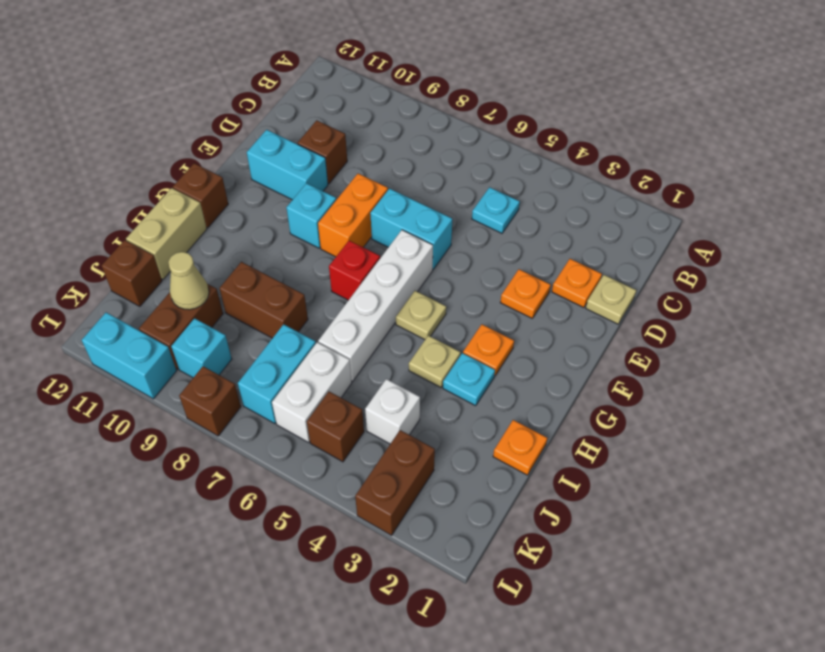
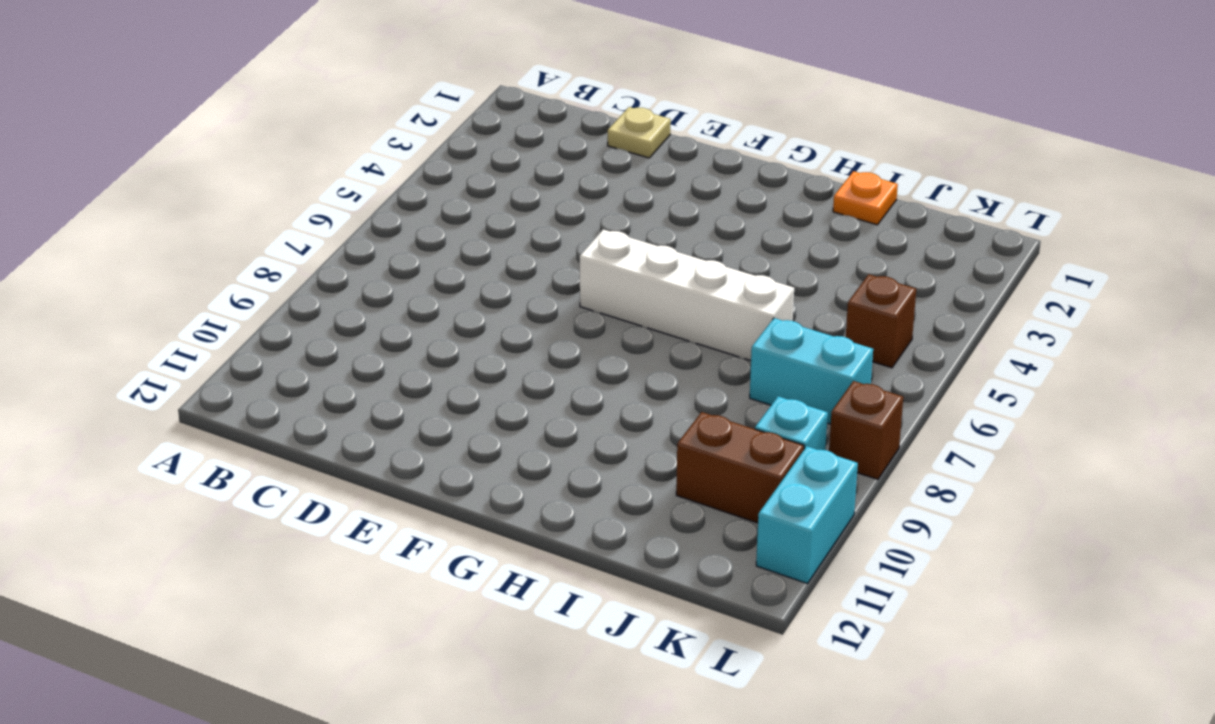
none -> cyan 1x1 plate [472,187,520,233]
none -> orange 1x1 plate [552,259,602,308]
none -> brown 1x1 brick [298,120,347,184]
none -> orange 1x1 plate [500,269,551,318]

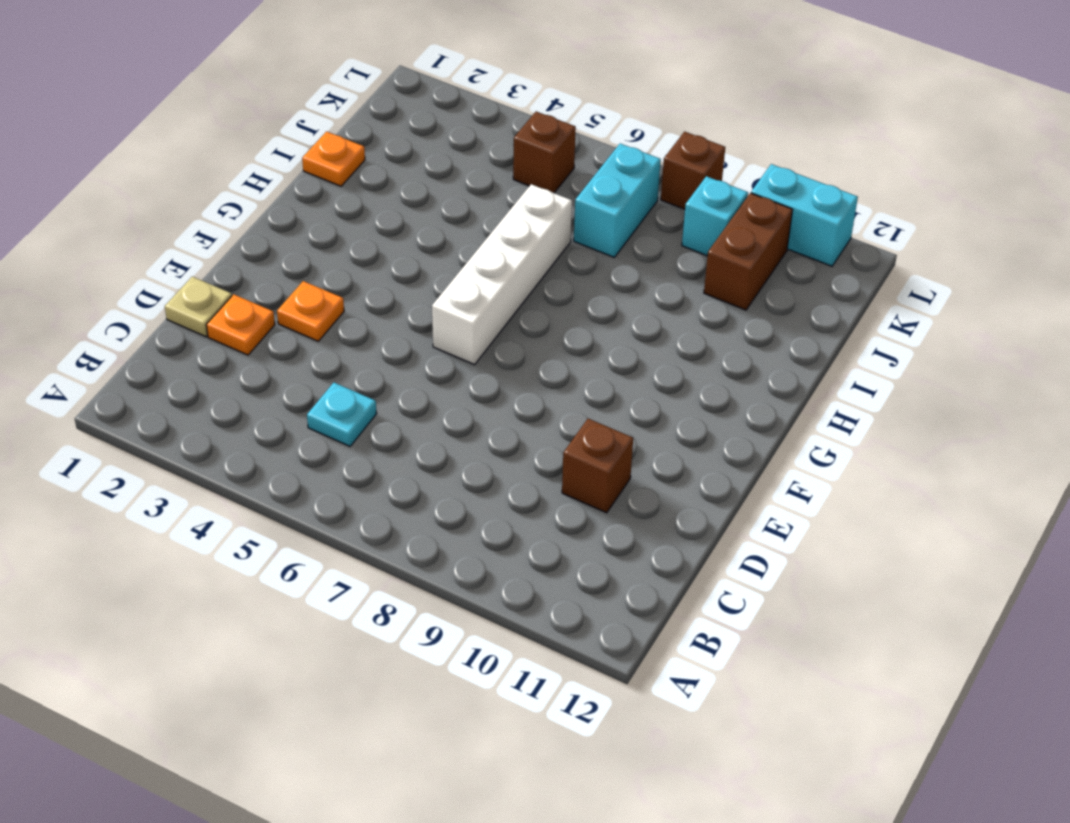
none -> cyan 1x2 brick [370,189,452,269]
none -> orange 1x2 brick [318,174,388,257]
none -> cyan 1x2 brick [247,130,328,200]
none -> cyan 1x1 brick [286,183,336,248]

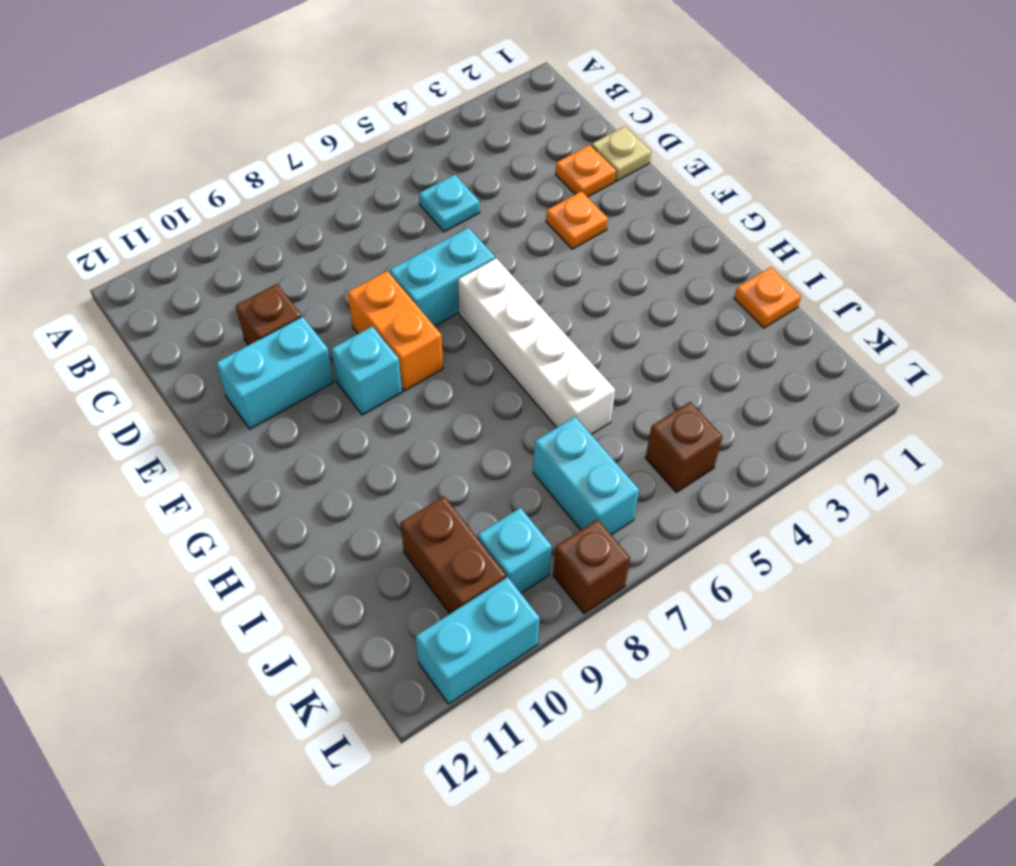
none -> orange 1x1 plate [463,324,514,375]
none -> tan 1x1 plate [396,291,446,340]
none -> red 1x1 brick [329,241,380,300]
none -> brown 1x1 brick [173,163,228,228]

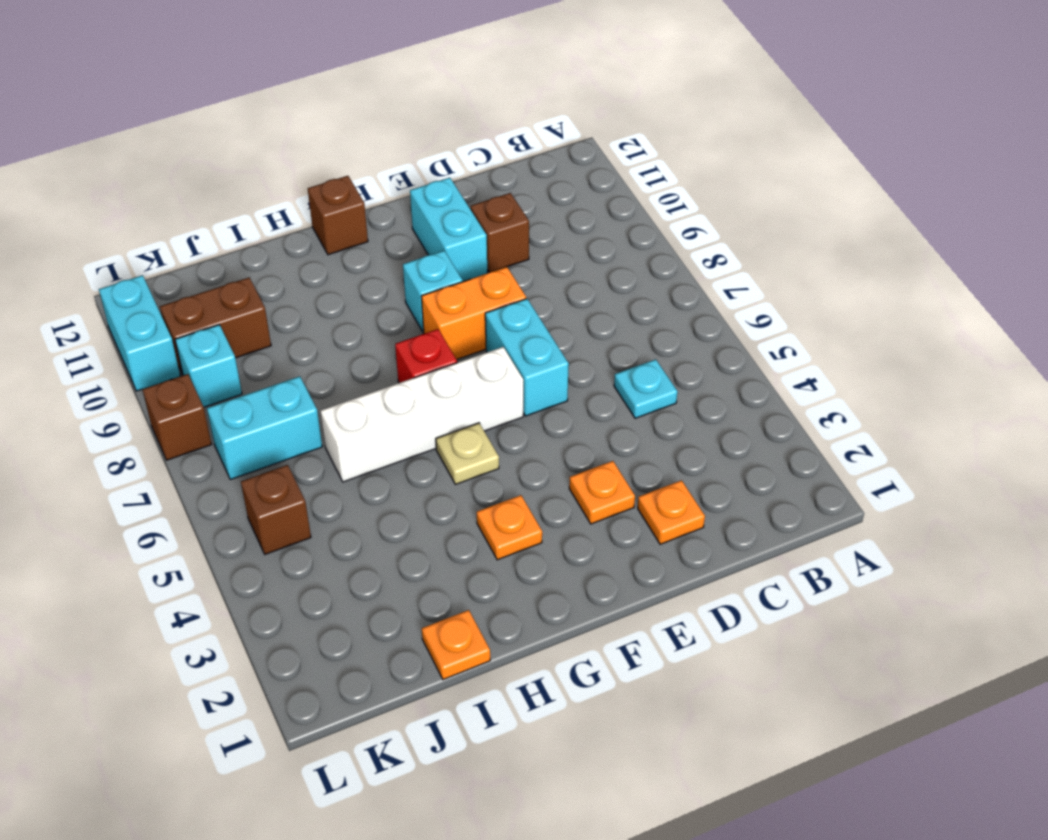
none -> tan 1x1 plate [586,275,636,324]
none -> cyan 1x1 plate [443,353,495,406]
none -> tan 1x1 plate [409,336,461,387]
none -> tan 1x2 brick [126,188,207,279]

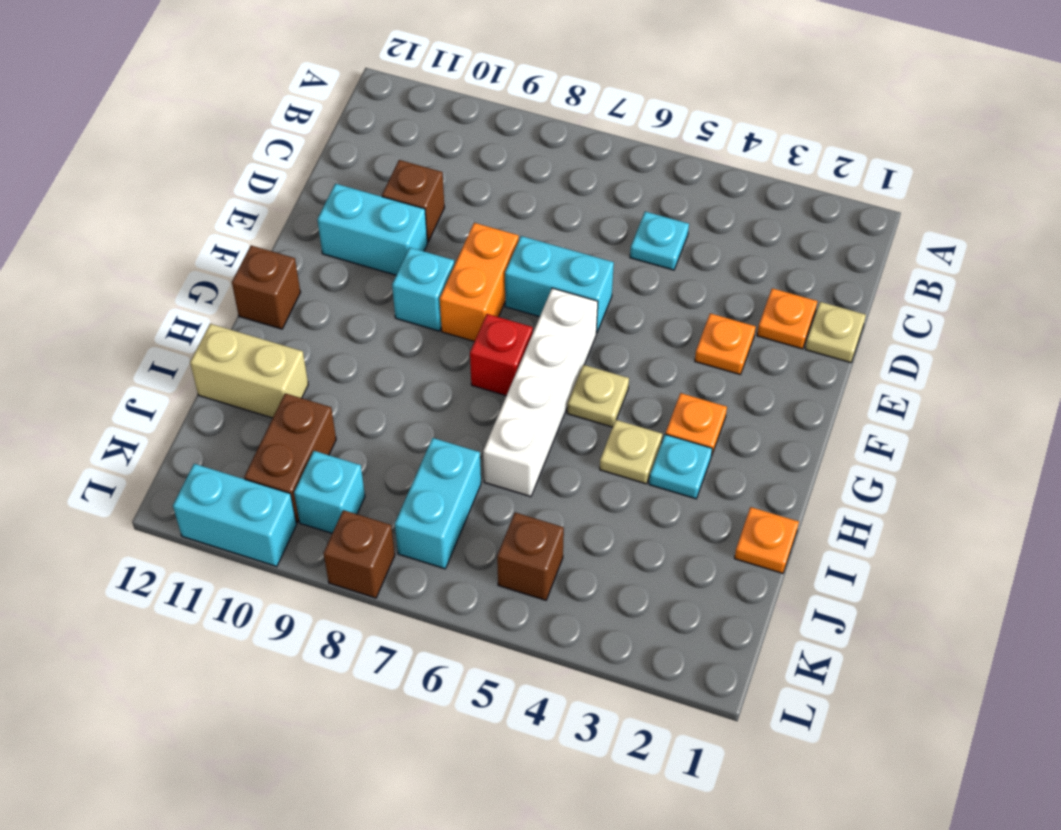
tan 1x2 brick [190,324,308,418] -> tan 1x2 brick turned to [126,188,207,279]
none -> brown 1x2 brick [220,262,308,338]
none -> white 1x1 brick [365,379,420,444]
none -> white 1x2 brick [272,342,352,442]
none -> brown 1x1 brick [102,240,162,306]

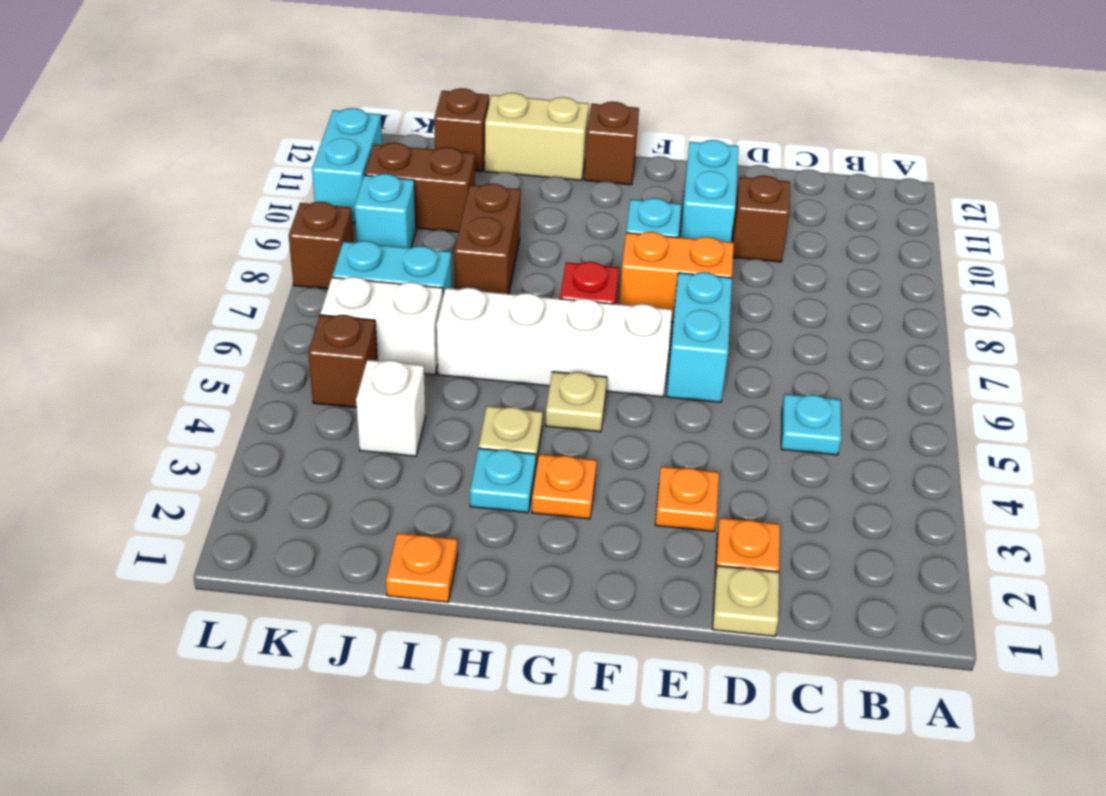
none -> brown 1x2 brick [355,430,435,535]
none -> tan 1x1 cone [168,252,209,310]

